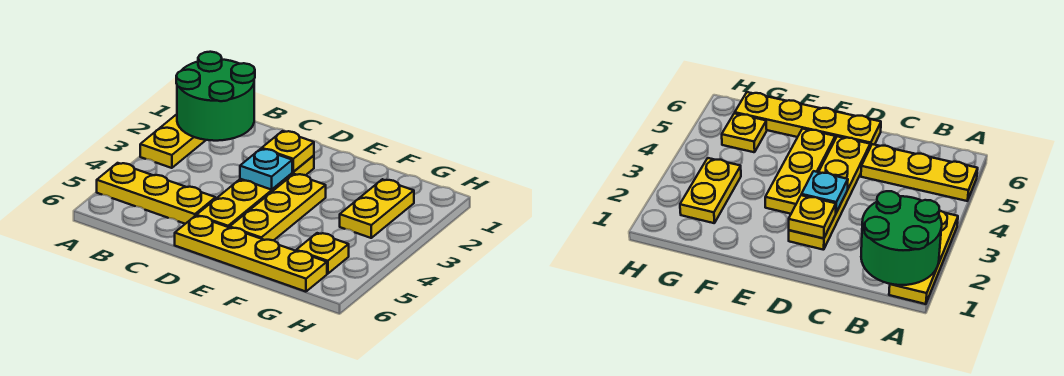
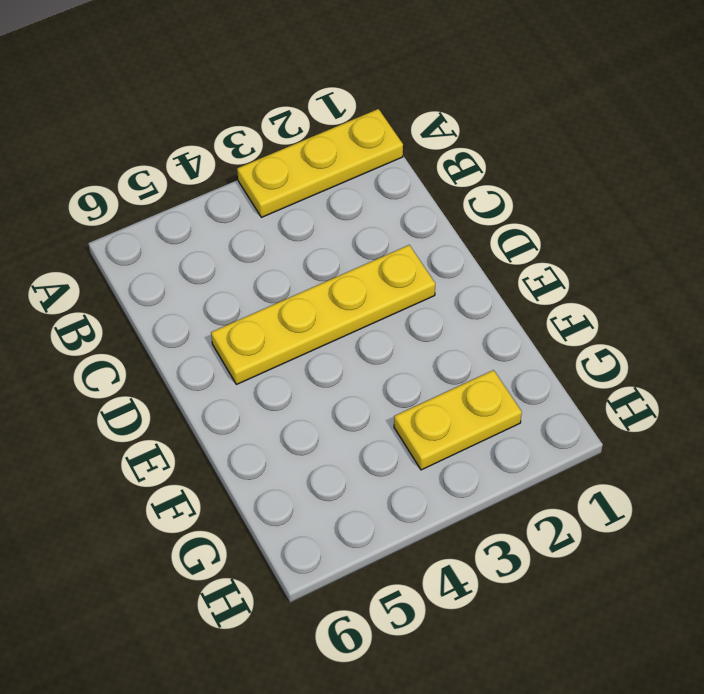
none -> yellow 1x3 plate [97,163,216,224]
none -> yellow 1x4 plate [175,216,327,292]

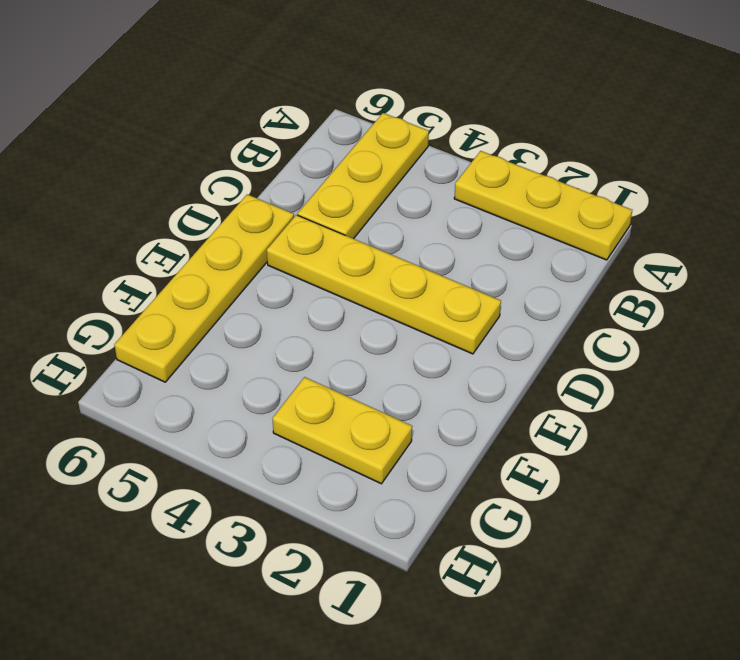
none -> yellow 1x3 plate [230,174,326,240]
none -> yellow 1x1 plate [296,233,349,274]

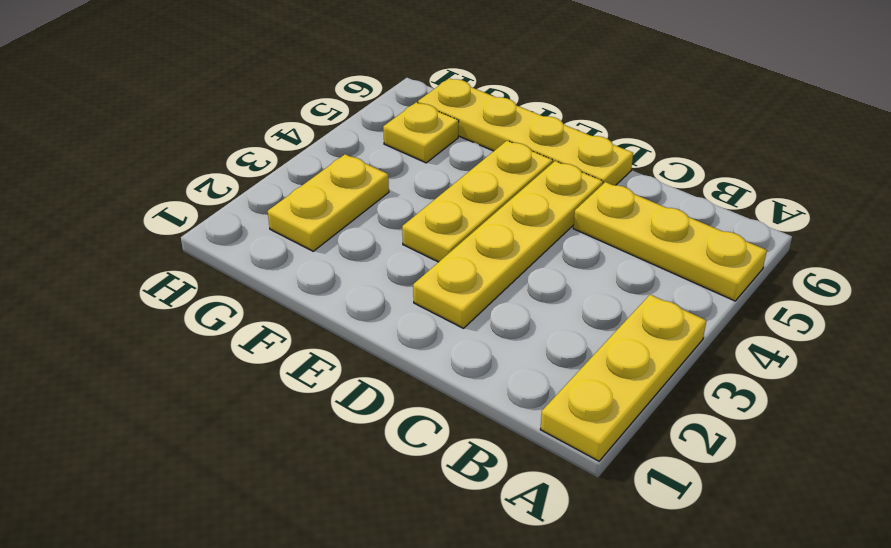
none -> green 2x2 round brick [176,52,255,141]
none -> yellow 1x1 plate [262,131,314,172]

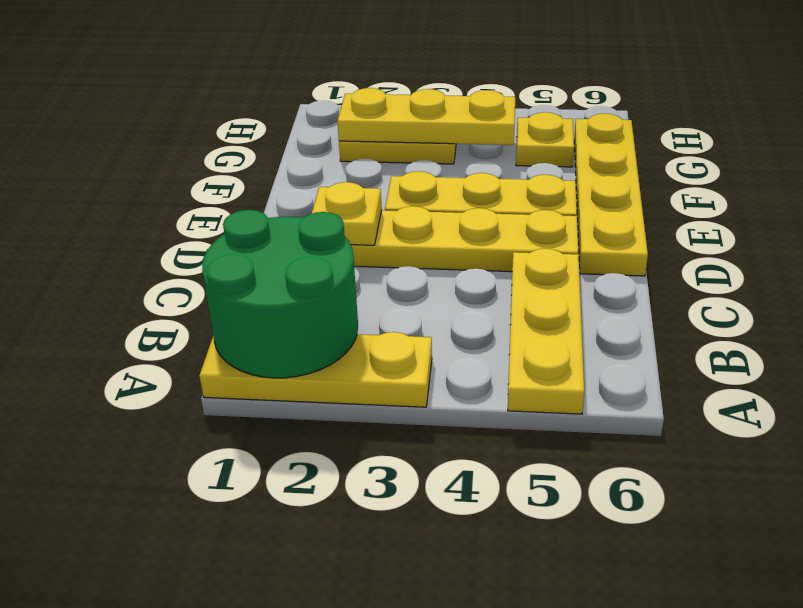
yellow 1x3 plate [337,88,515,145] -> none
none -> cyan 1x1 plate [240,149,292,190]

